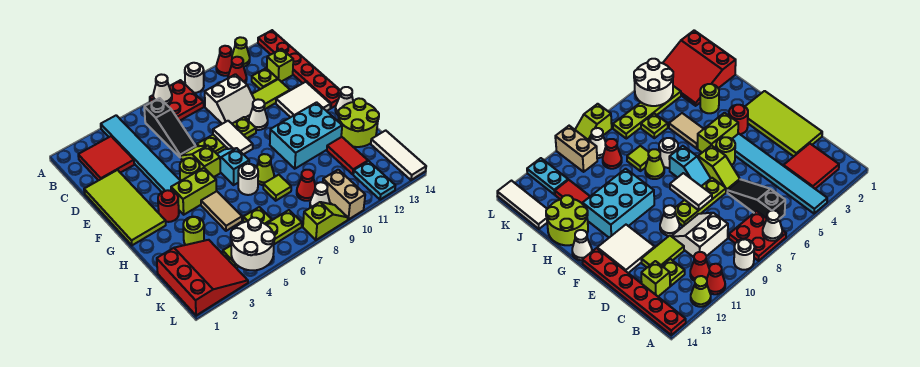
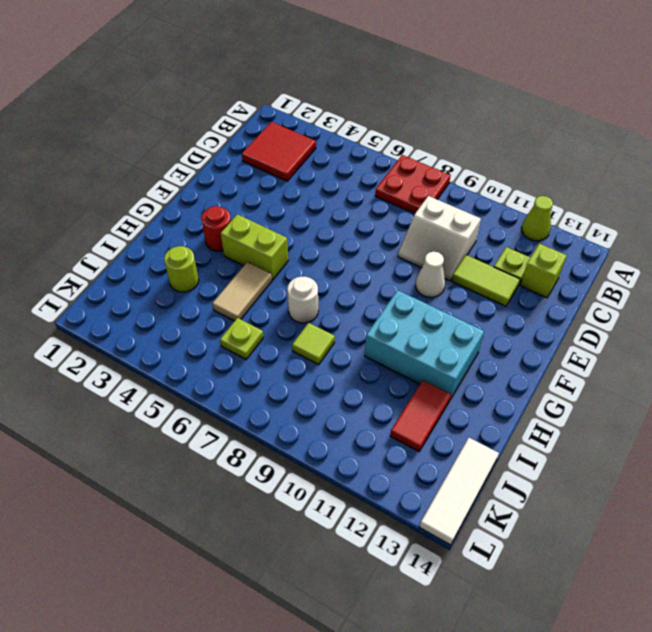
none -> cyan 1x6 tile [101,115,180,192]
none -> white 1x1 round brick [185,63,204,93]
none -> red 1x1 cone [216,46,232,76]
none -> red 1x6 plate [258,30,341,108]

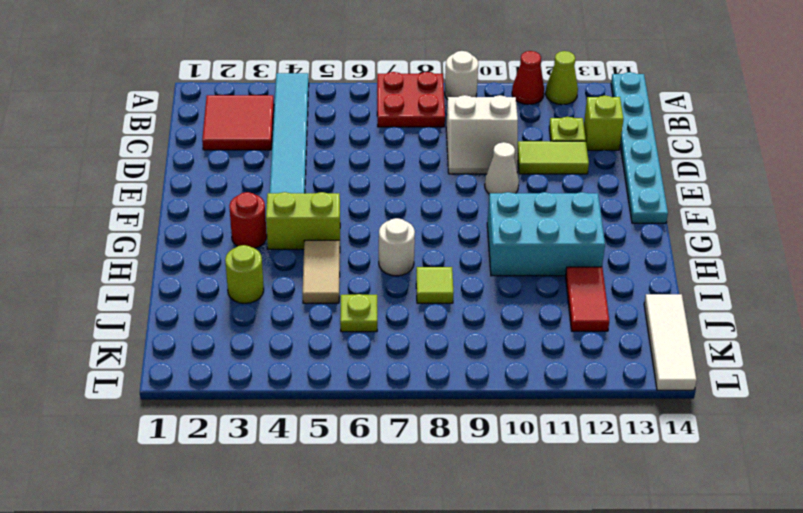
cyan 1x6 plate [611,72,668,223] -> red 1x6 plate [258,30,341,108]
none -> black 1x3 slope [144,98,196,158]
none -> red 1x1 cone [228,57,247,83]
none -> lime 2x4 tile [84,170,166,245]
none -> lime 1x2 slope [181,145,220,177]

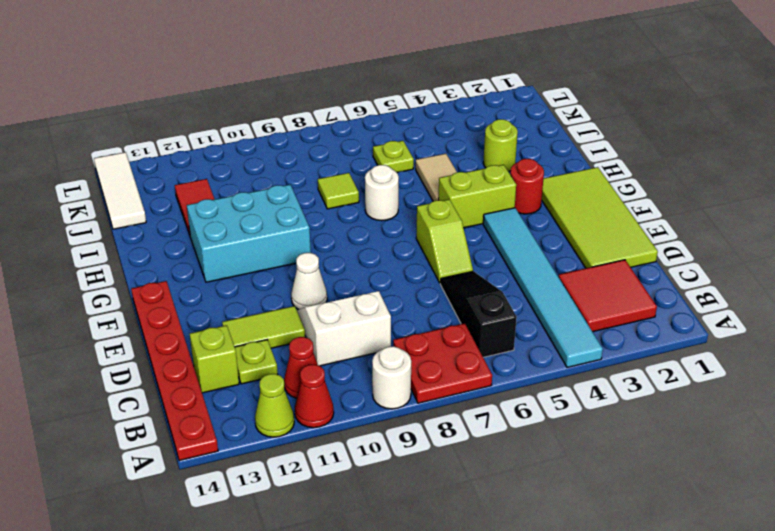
none -> lime 1x3 plate [197,117,256,154]
none -> white 2x2 tile [276,82,331,117]
none -> lime 1x1 round brick [180,158,200,181]
none -> cyan 1x2 slope [217,148,249,185]

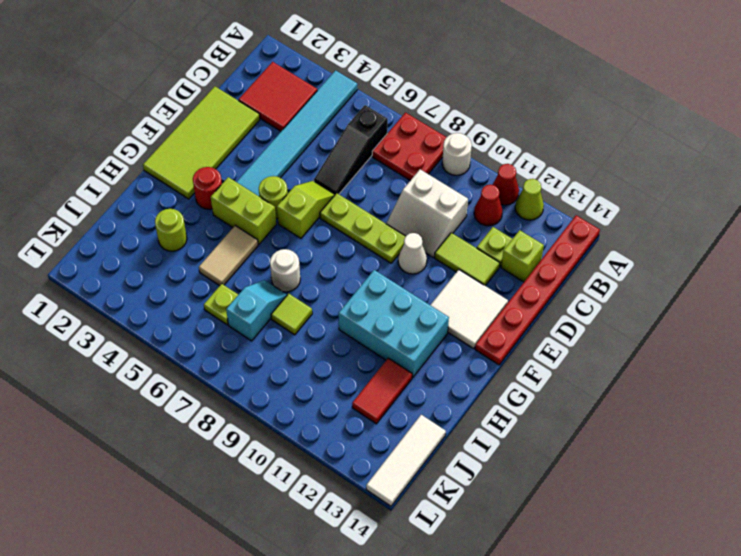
cyan 1x2 slope [226,280,287,341] -> cyan 1x2 slope moved to [217,148,249,185]
none -> white 1x1 cone [335,87,353,114]
none -> lime 1x1 cone [257,154,274,185]
none -> lime 2x2 round brick [338,98,379,147]
none -> red 3x3 slope [157,240,248,316]

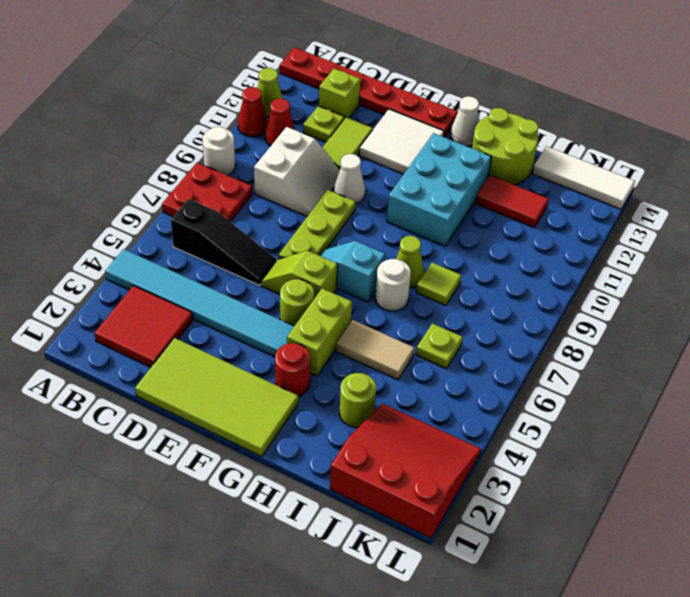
none -> red 1x1 cone [297,170,315,201]
none -> lime 1x4 plate [223,210,302,268]
none -> white 1x1 cone [310,182,330,208]
none -> tan 1x2 brick [323,170,365,220]

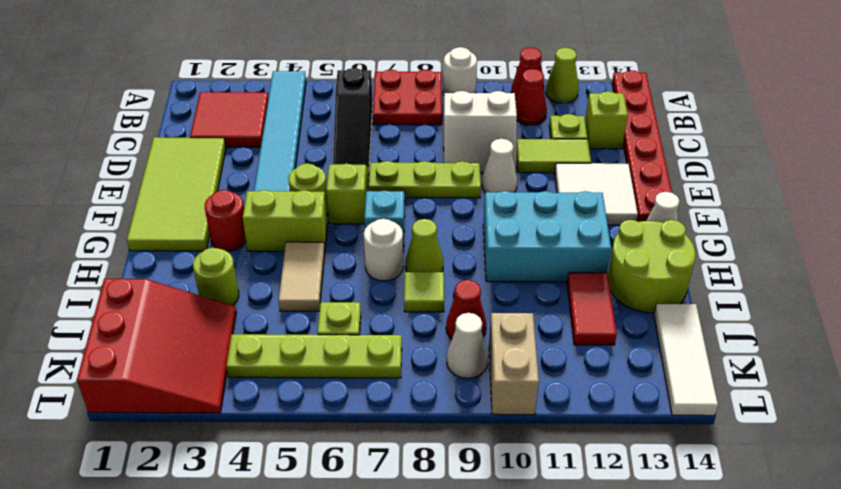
none -> cyan 1x2 plate [353,161,395,200]
none -> lime 1x2 slope [303,202,348,240]
none -> white 1x1 cone [153,74,172,104]
none -> white 1x2 tile [213,121,253,154]

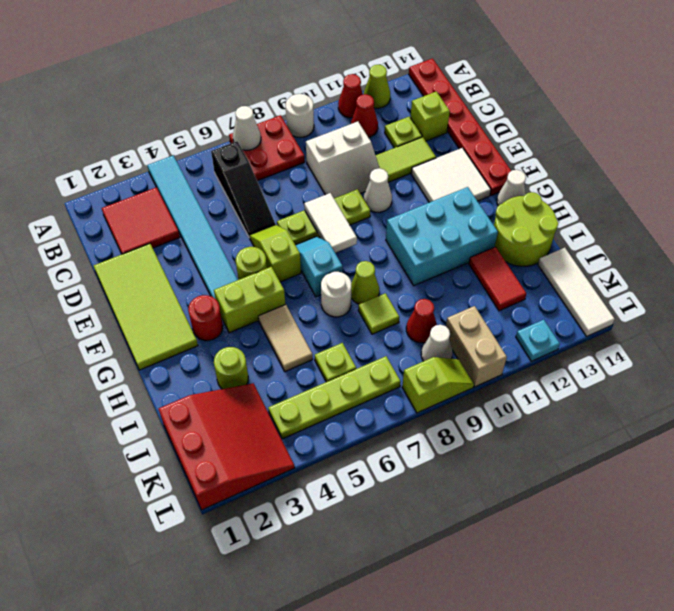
cyan 1x1 plate [516,320,560,361] -> cyan 1x2 plate [353,161,395,200]
none -> white 2x2 round brick [231,218,275,270]

